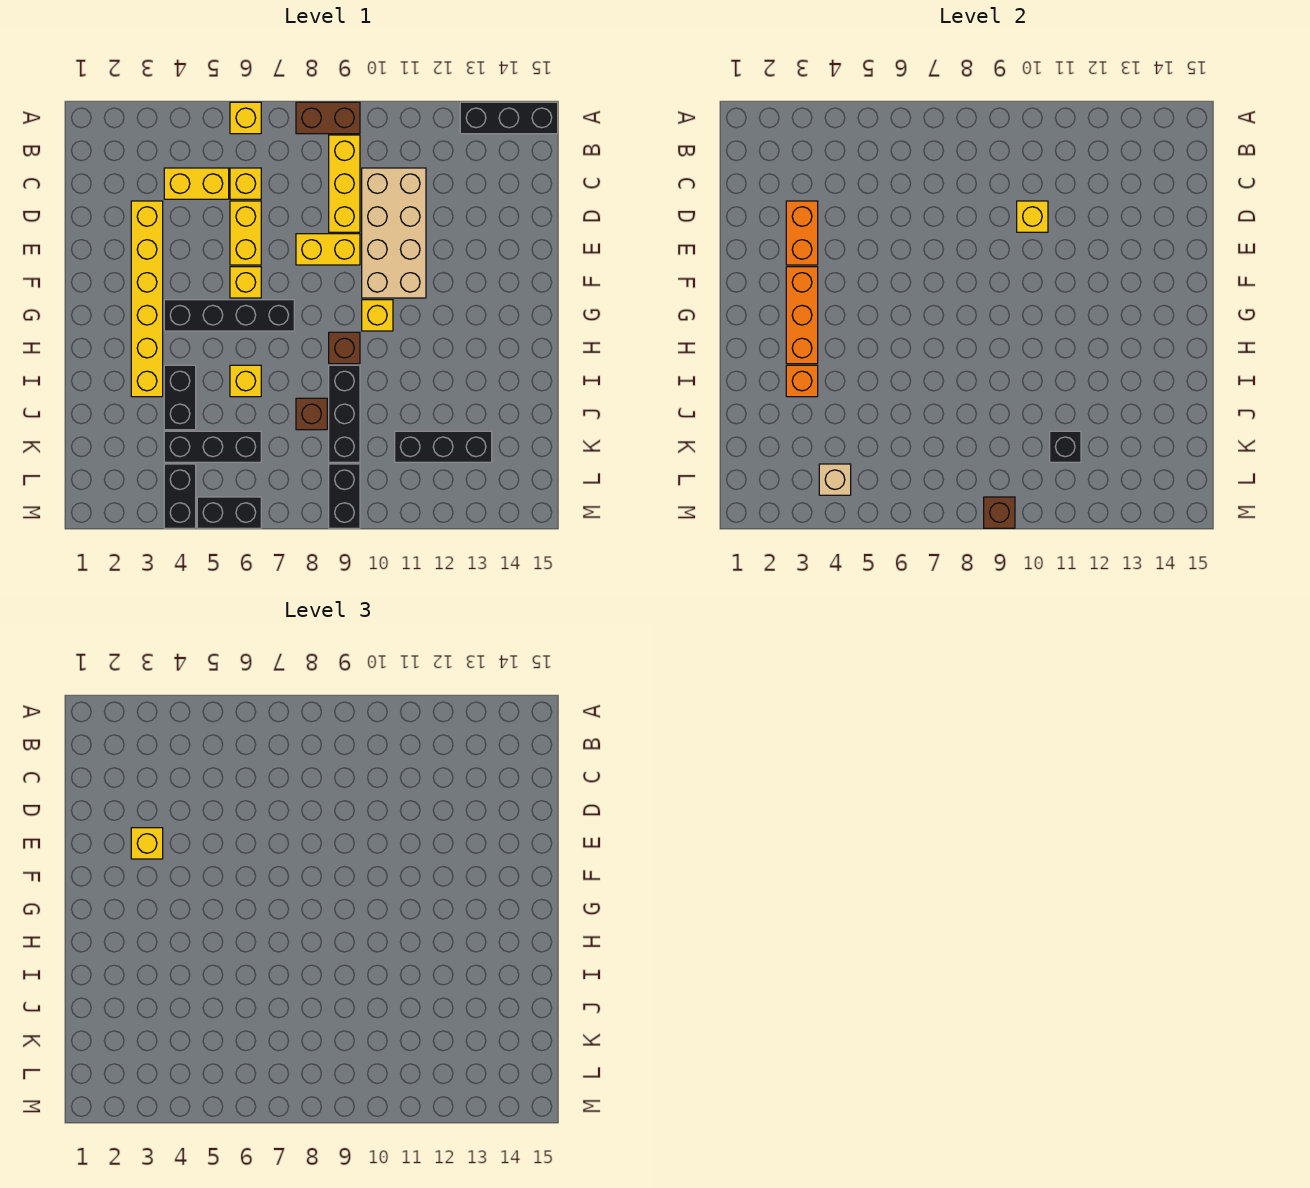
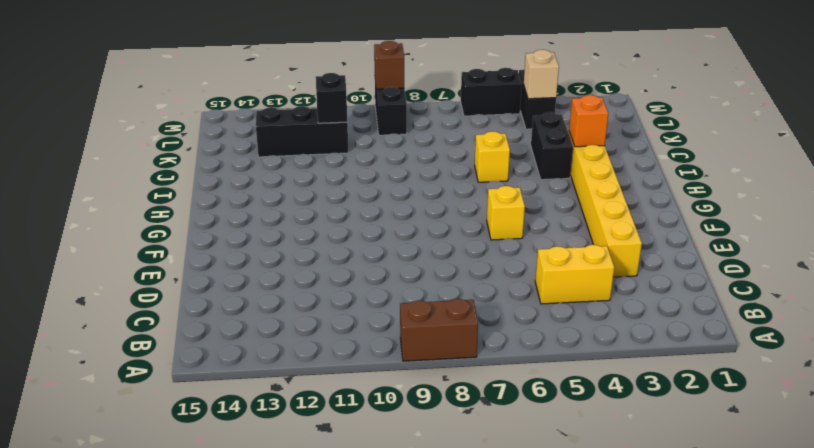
none -> yellow 1x1 brick [230,102,261,134]
none -> black 1x3 brick [460,102,558,134]
none -> yellow 1x3 brick [329,135,360,232]
none -> yellow 1x1 brick [230,168,261,199]

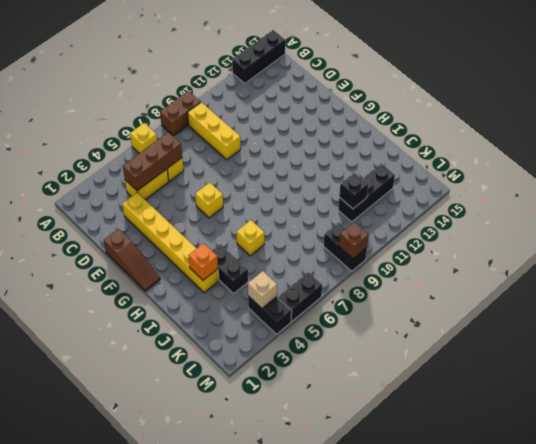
brown 1x3 brick [123,132,182,191] -> none
brown 1x3 slope [104,229,160,291] -> none
none -> tan 2x4 brick [362,168,426,298]
none -> yellow 1x2 brick [230,201,261,265]
none -> yellow 1x2 brick [296,234,360,265]
none -> black 1x4 brick [164,300,294,331]

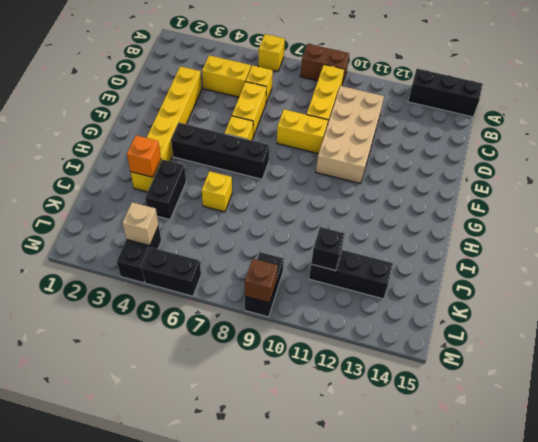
none -> yellow 1x1 brick [362,300,393,331]
none -> brown 1x1 brick [329,332,360,364]
none -> black 1x3 brick [329,365,360,462]
none -> brown 1x1 brick [296,398,327,430]

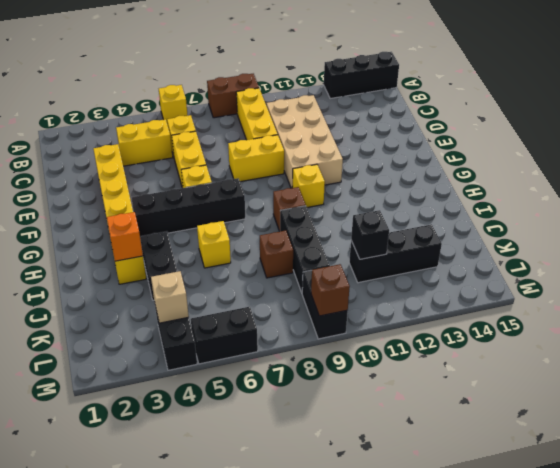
none -> black 1x3 brick [164,431,261,462]
none -> orange 1x2 brick [786,201,818,265]
none -> yellow 1x1 brick [1017,201,1048,232]
none -> orange 1x3 brick [786,267,818,364]

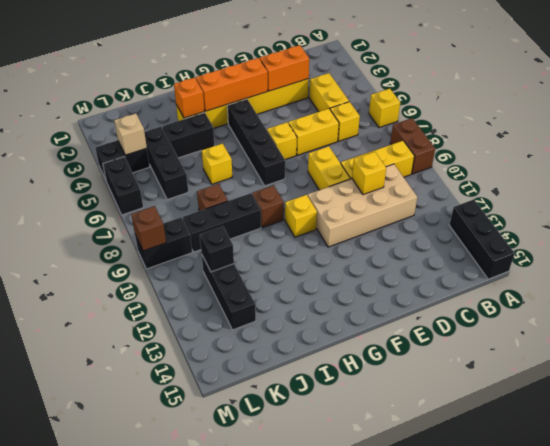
none -> yellow 1x1 brick [131,828,163,859]

